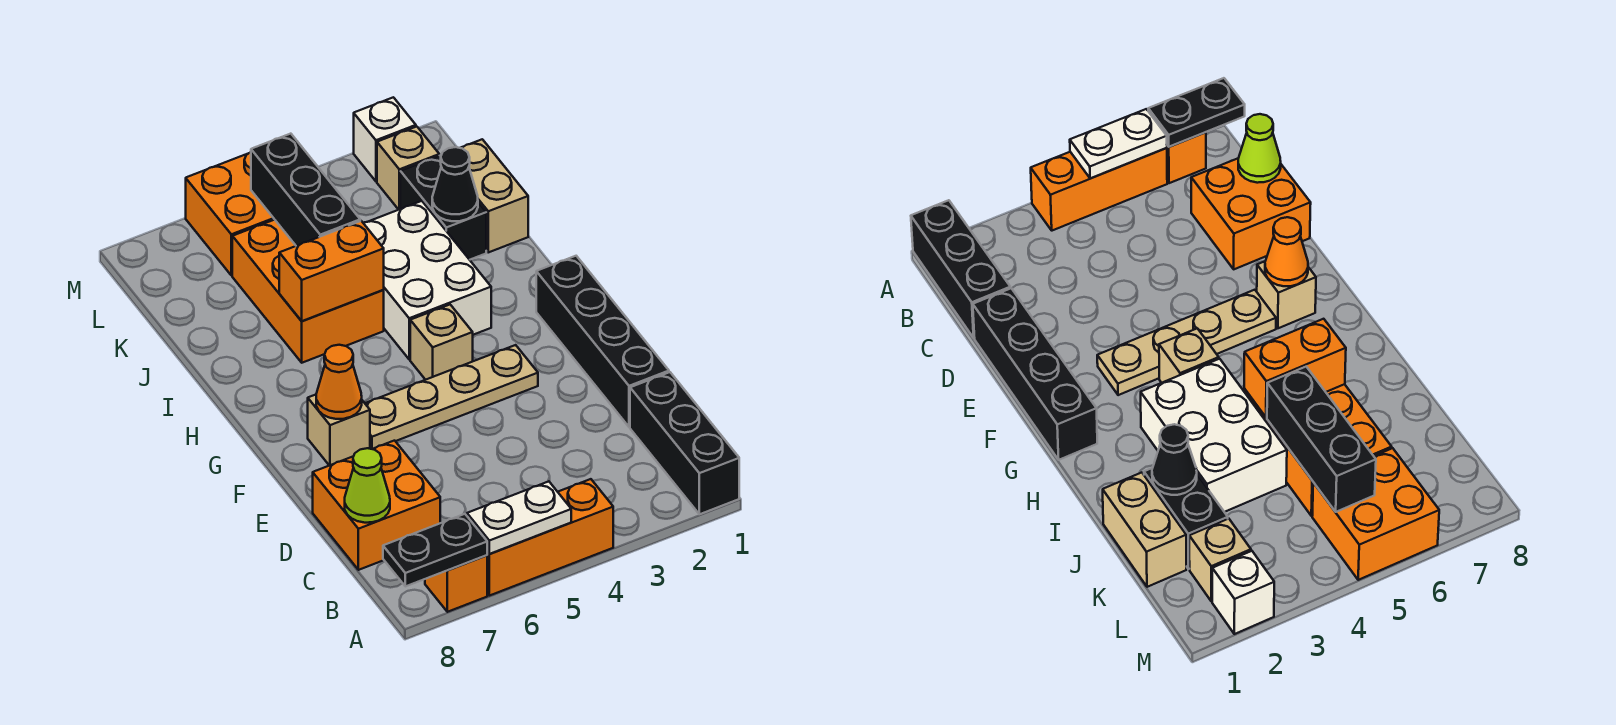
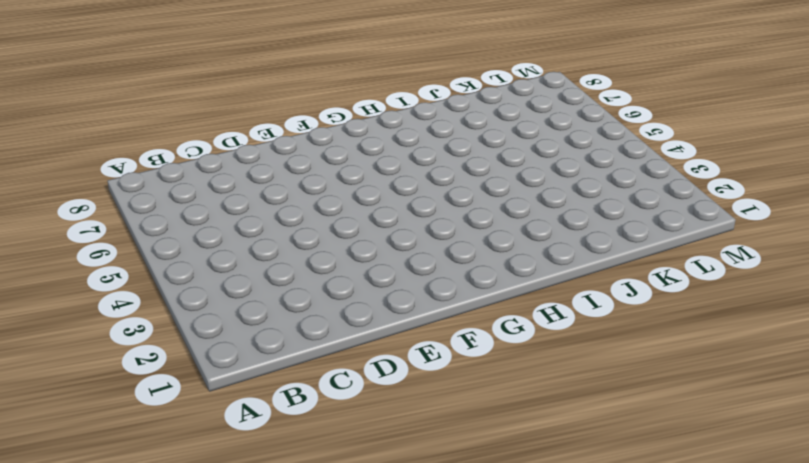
none -> black 1x3 brick [630,372,739,514]
none -> orange 1x3 brick [487,479,613,596]
none -> orange 1x1 brick [425,555,487,612]

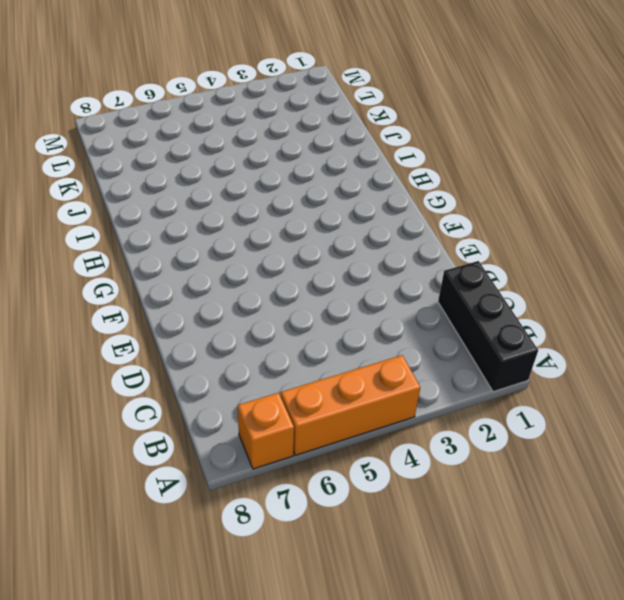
none -> orange 2x2 brick [313,441,440,570]
none -> black 1x4 brick [536,256,669,427]
none -> tan 1x4 plate [365,345,538,449]

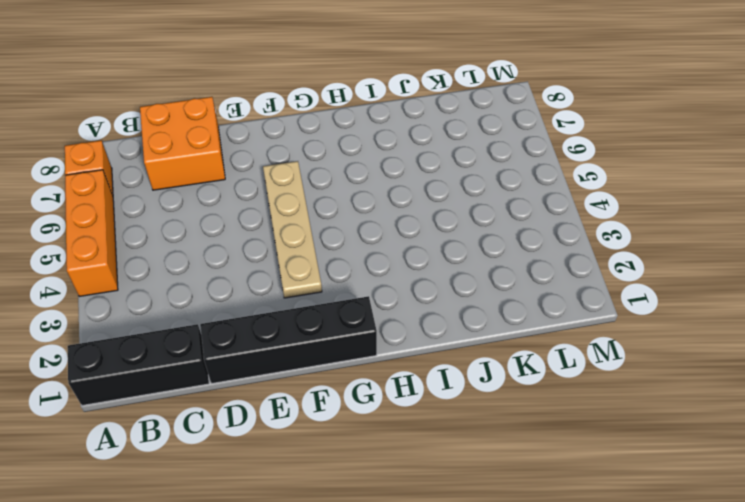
none -> tan 1x1 brick [308,395,370,466]
none -> tan 1x1 brick [410,305,473,380]
none -> white 2x3 brick [364,201,491,359]

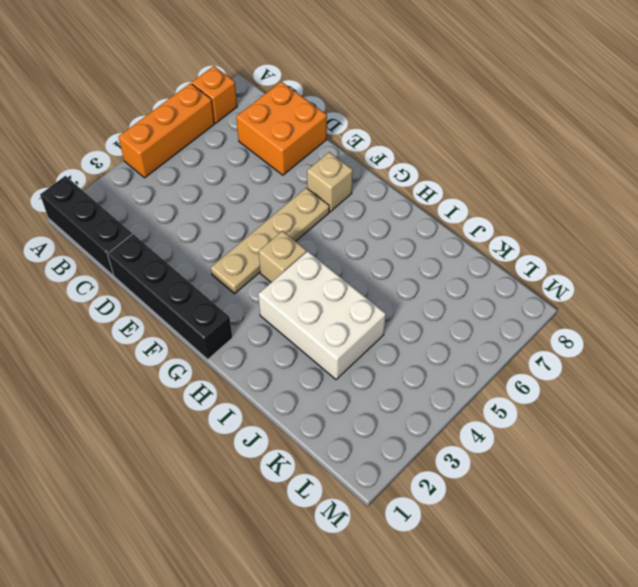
none -> orange 2x3 brick [232,220,384,363]
none -> tan 1x2 brick [461,139,528,252]
none -> black 1x2 brick [400,156,486,260]

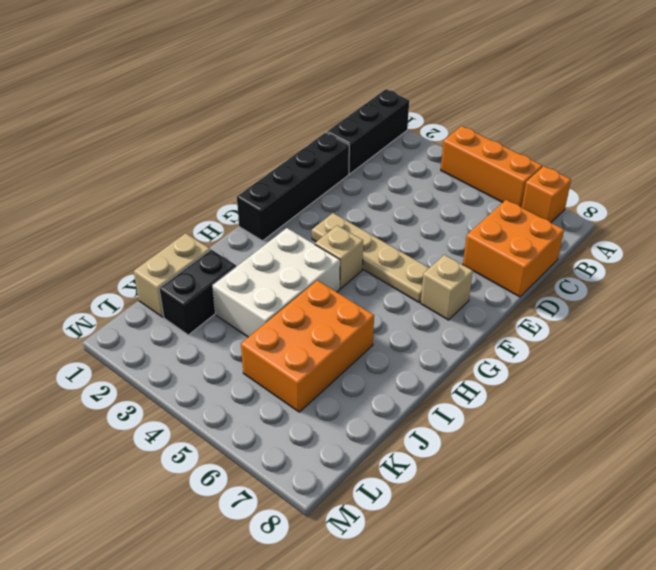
none -> tan 1x1 brick [377,127,439,210]
none -> orange 2x2 brick [186,152,275,276]
none -> white 1x1 brick [354,97,416,181]

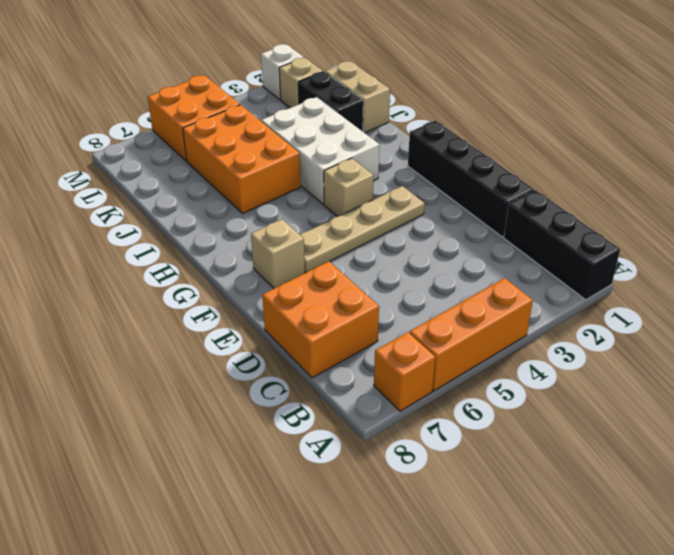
none -> white 1x2 plate [467,481,571,554]
none -> black 1x2 plate [383,514,487,586]
none -> lime 1x1 cone [345,448,390,523]

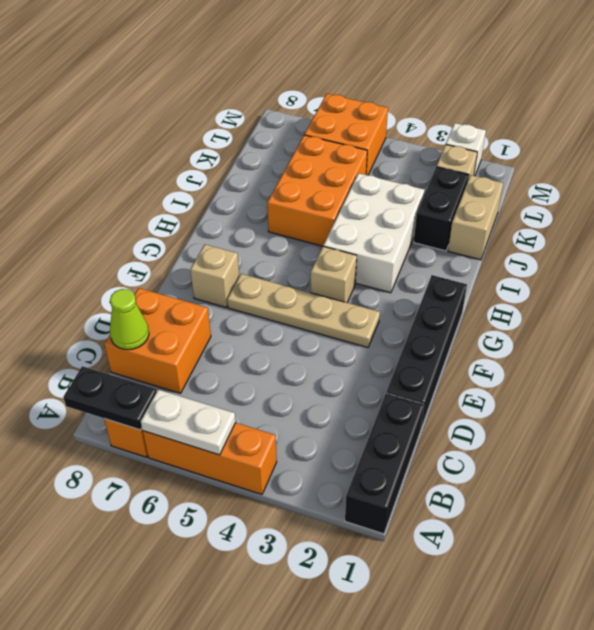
none -> orange 1x1 cone [316,345,362,419]
none -> orange 1x2 brick [279,221,384,321]
none -> black 1x1 cone [432,147,478,221]

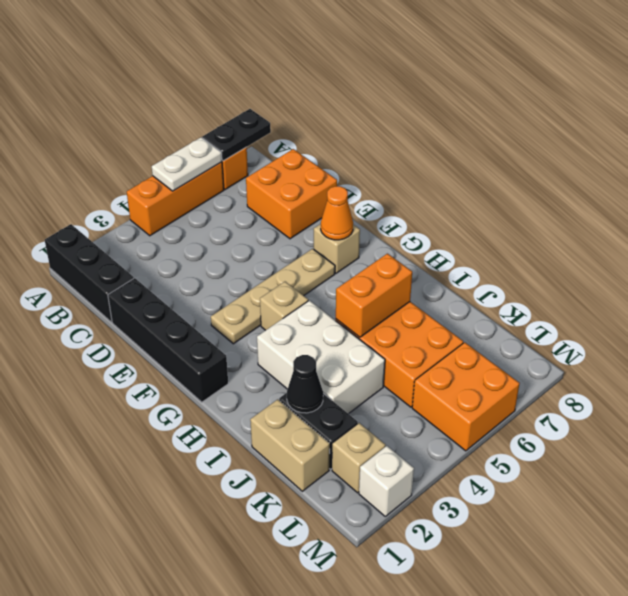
none -> lime 1x1 cone [345,448,390,523]
none -> black 1x3 brick [251,134,360,246]

